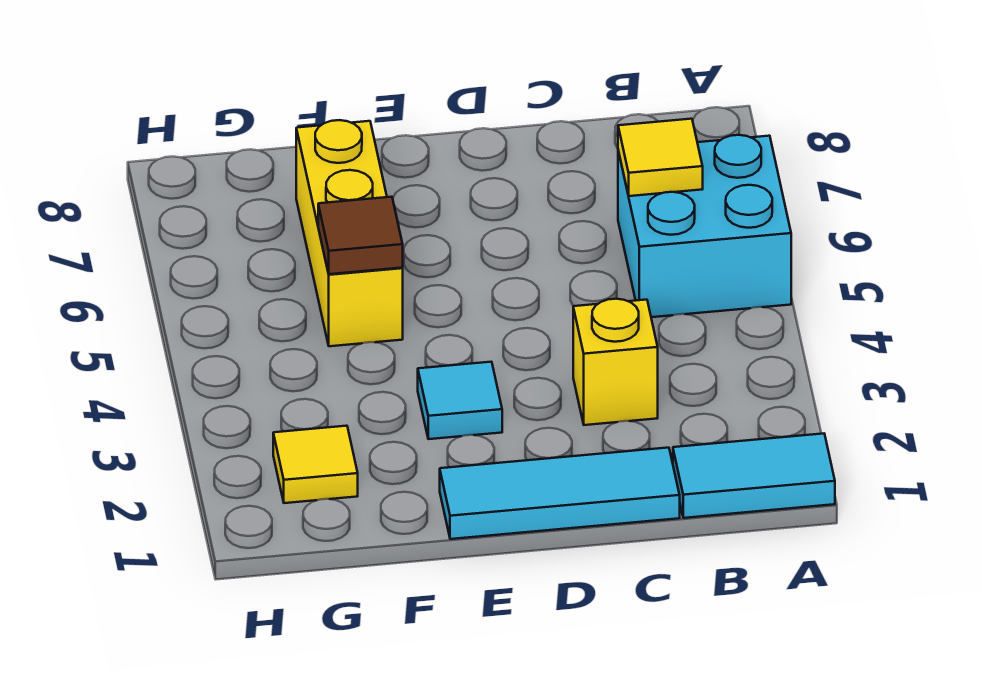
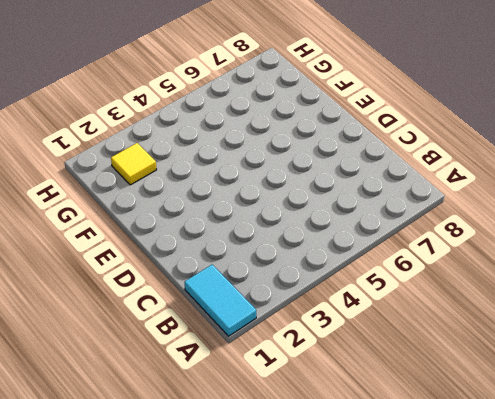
none -> cyan 2x2 brick [618,135,791,317]
none -> cyan 1x3 tile [440,448,680,539]

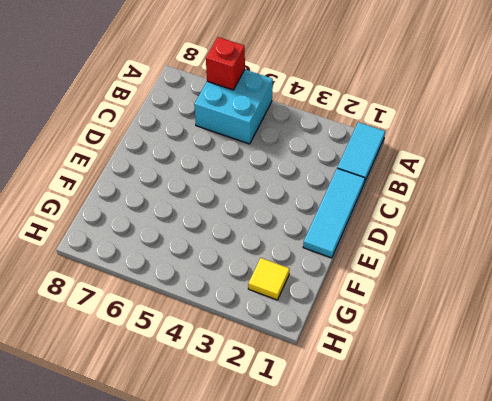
red 1x1 brick [206,37,245,90] -> none
none -> yellow 1x1 brick [573,299,658,425]
none -> cyan 1x1 tile [418,362,502,439]

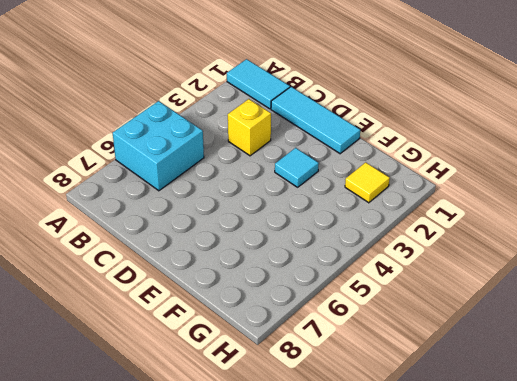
none -> yellow 1x3 brick [296,120,403,346]
none -> yellow 1x1 tile [618,119,703,196]

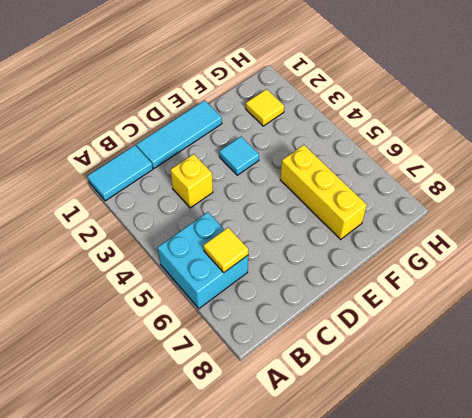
none -> brown 1x1 tile [318,197,403,274]

